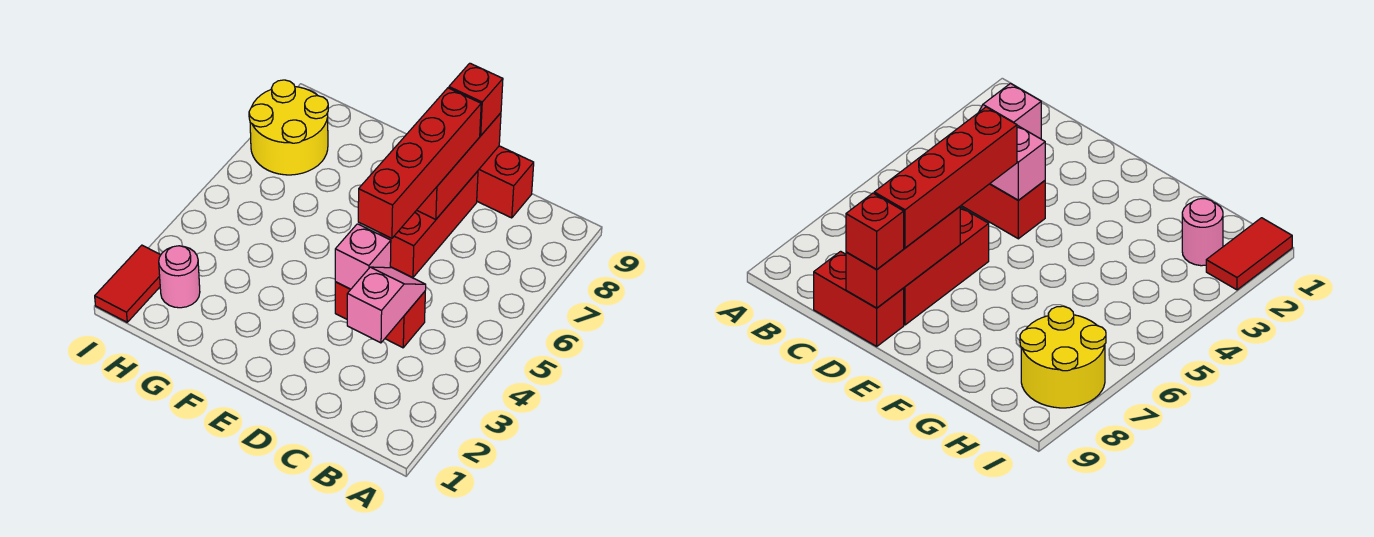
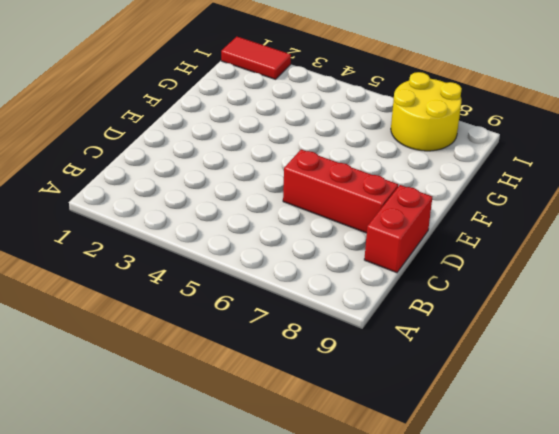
none -> red 1x2 brick [335,282,425,348]
none -> pink 1x1 round brick [159,246,200,308]

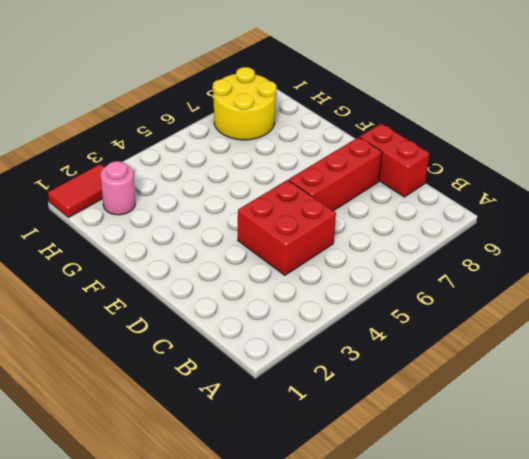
red 2x2 brick [238,180,336,275] -> red 1x2 brick [335,282,425,348]
none -> pink 1x2 slope [347,267,426,343]
none -> pink 1x1 brick [335,224,391,289]

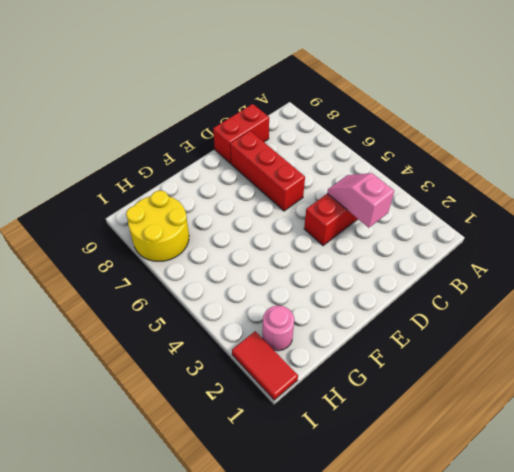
none -> pink 1x1 brick [335,224,391,289]
none -> red 1x3 brick [417,113,501,220]

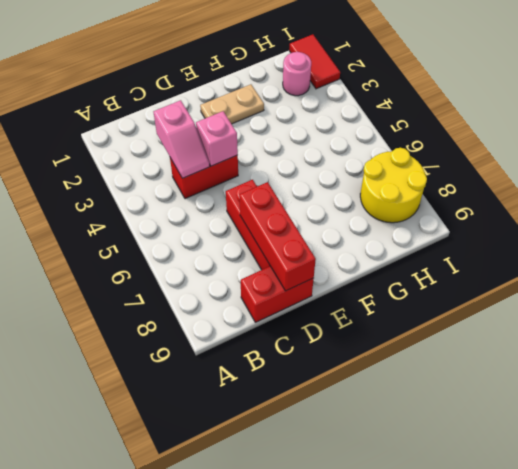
tan 1x2 plate [200,84,264,124] -> none
none -> red 1x4 brick [358,88,481,238]
none -> red 1x1 brick [449,63,503,136]

